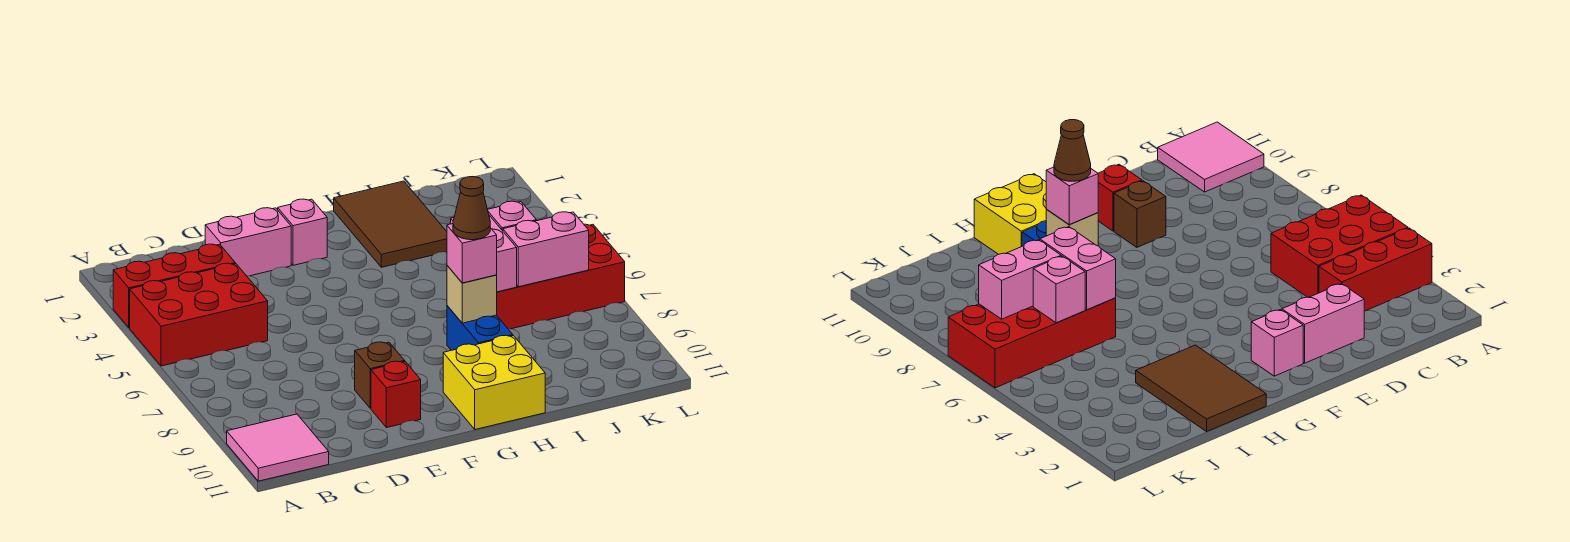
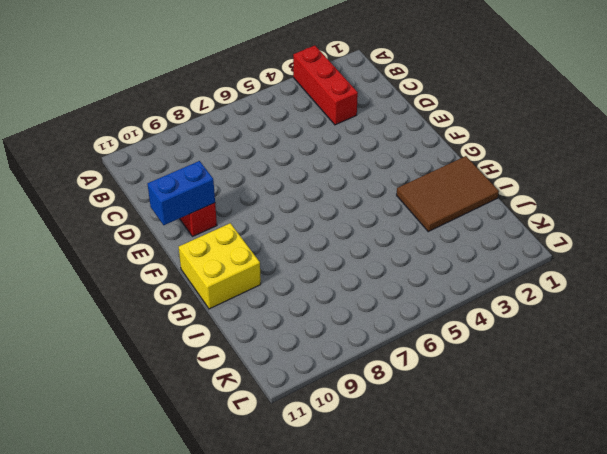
blue 1x2 brick [148,161,215,225] -> blue 1x2 brick moved to [447,306,513,350]
none -> red 2x3 brick [130,263,268,366]
none -> pink 2x2 tile [227,414,329,481]
none -> pink 1x2 brick [205,208,291,276]

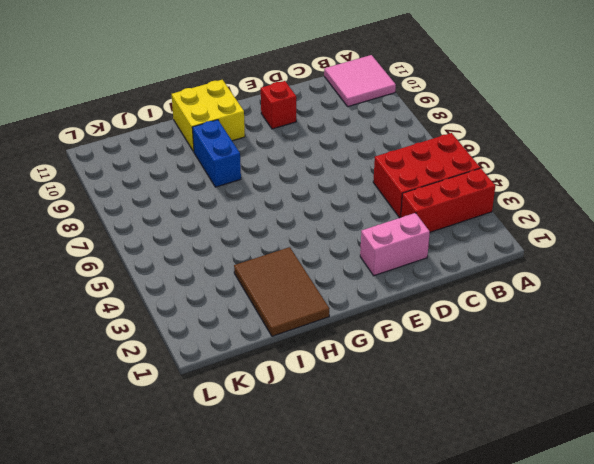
none -> brown 1x1 brick [355,342,405,408]
none -> pink 1x1 brick [278,199,327,265]
none -> red 2x4 brick [497,224,625,329]

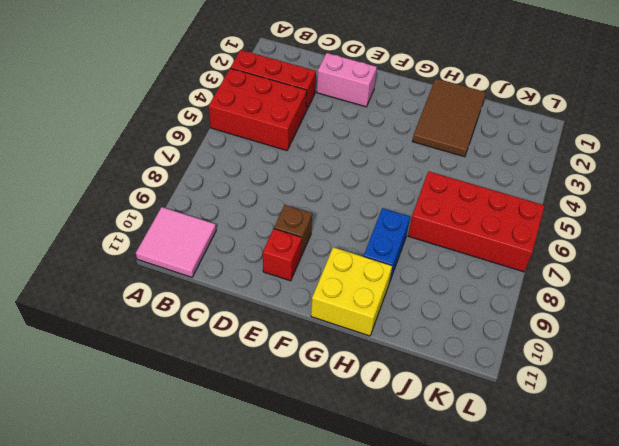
none -> pink 1x1 brick [278,199,327,265]
none -> tan 1x1 brick [447,266,497,323]
none -> pink 1x2 brick [451,215,517,292]

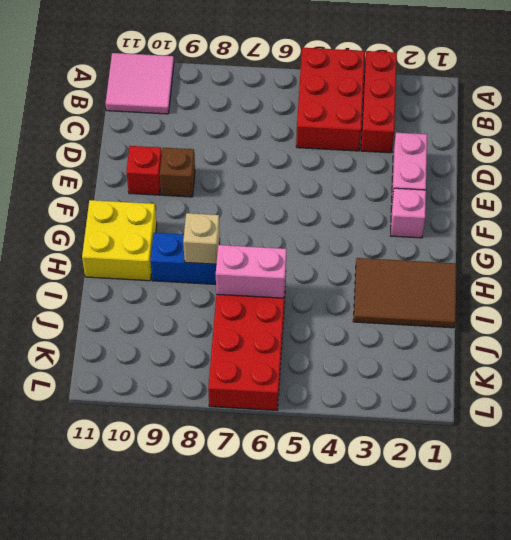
none -> pink 1x1 brick [487,201,536,231]
none -> pink 1x2 brick [503,212,589,287]
none -> pink 1x1 brick [447,224,497,283]

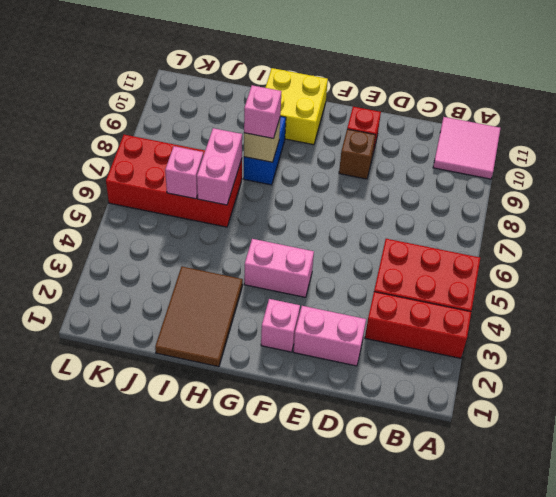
pink 1x2 brick [244,239,314,297] -> pink 1x2 brick moved to [503,212,589,287]
none -> brown 1x1 cone [453,177,490,240]

